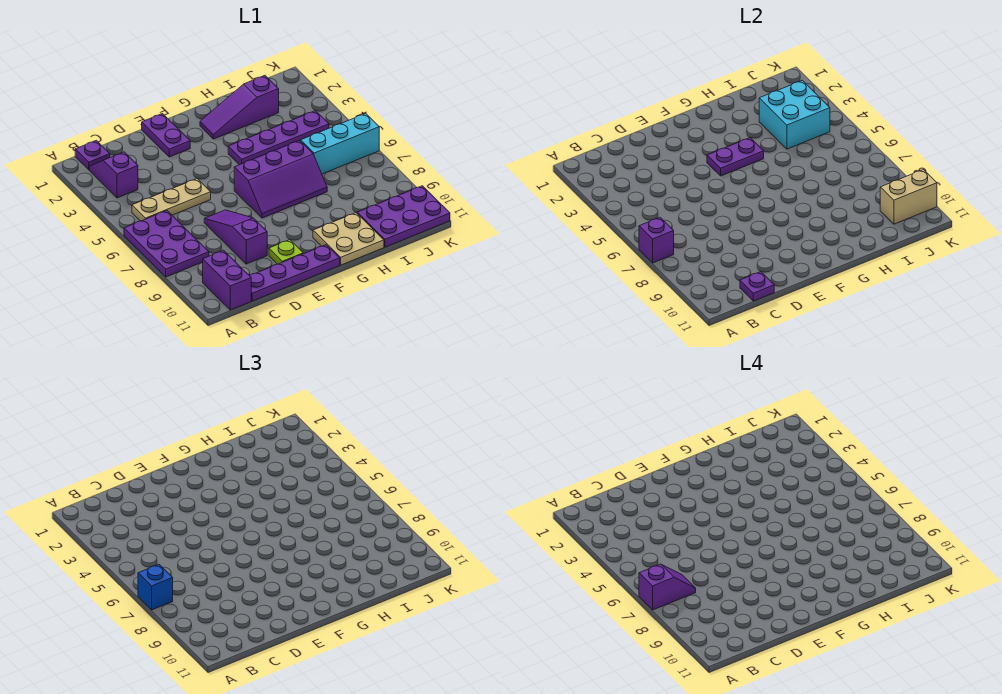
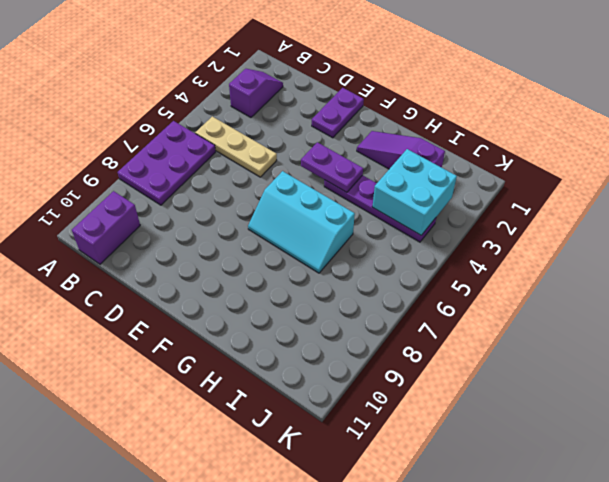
cyan 2x3 slope [248,171,355,273] -> purple 2x3 slope [234,141,327,218]
none -> purple 1x1 plate [75,140,110,170]
none -> purple 1x4 plate [250,245,340,301]
none -> purple 1x3 slope [204,210,267,264]

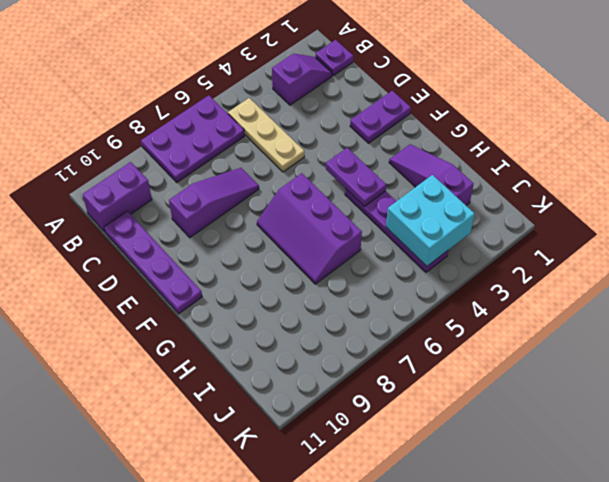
none -> lime 1x1 plate [269,240,303,264]
none -> tan 2x2 plate [313,213,384,265]
none -> cyan 1x3 brick [301,114,379,174]

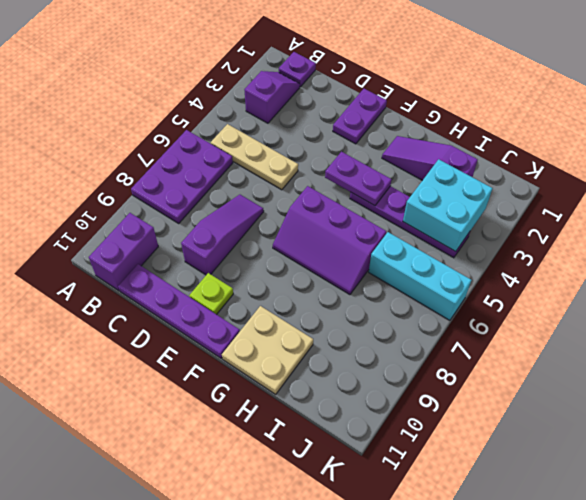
none -> purple 2x3 plate [357,186,450,247]
none -> purple 1x1 brick [639,217,674,263]
none -> purple 1x1 plate [740,272,774,301]

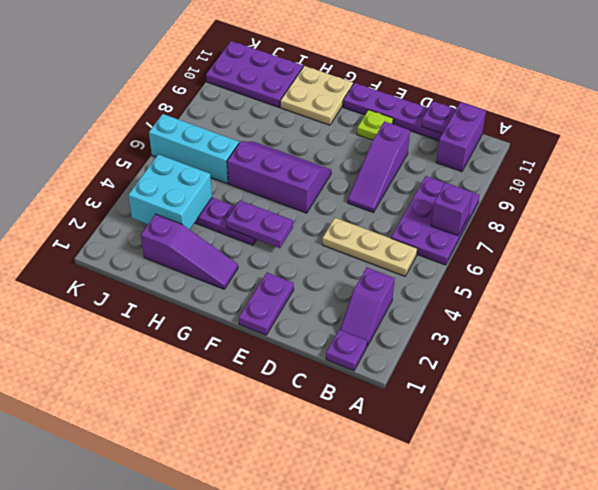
none -> tan 1x2 brick [880,170,937,224]
none -> blue 1x1 brick [138,564,173,610]
none -> purple 1x2 slope [639,564,696,610]

